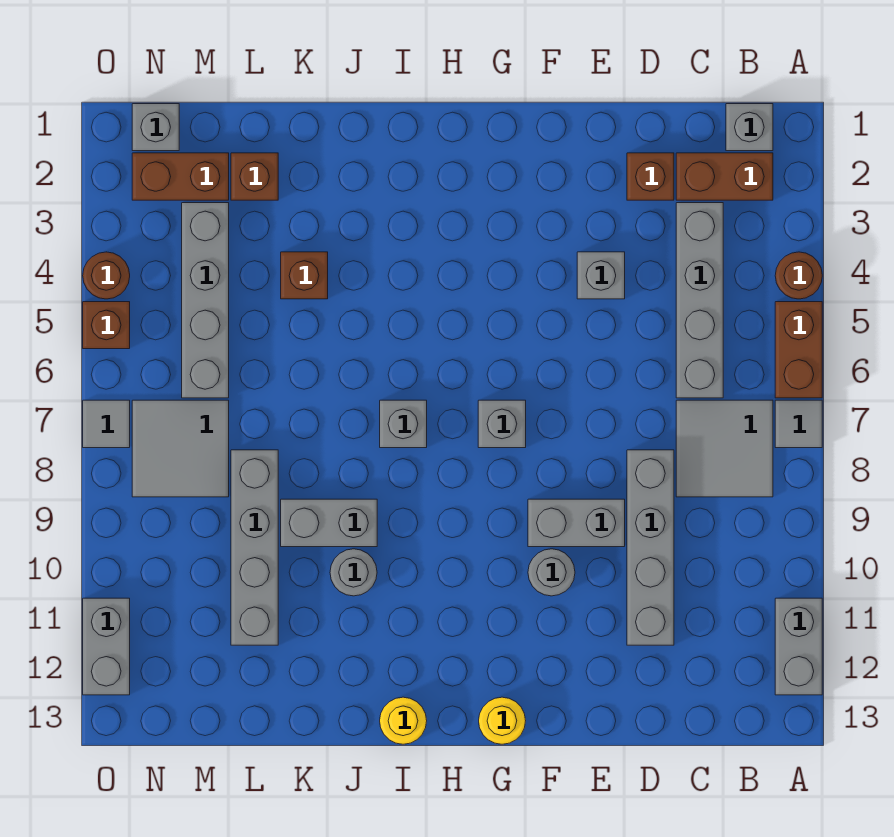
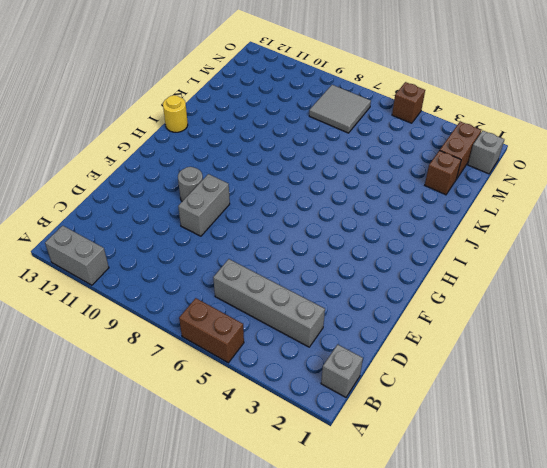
none -> brown 1x1 round brick [775,252,822,299]
none -> grey 1x1 tile [775,400,822,448]
none -> brown 1x2 brick [676,153,773,200]
none -> grey 2x2 tile [676,400,773,497]

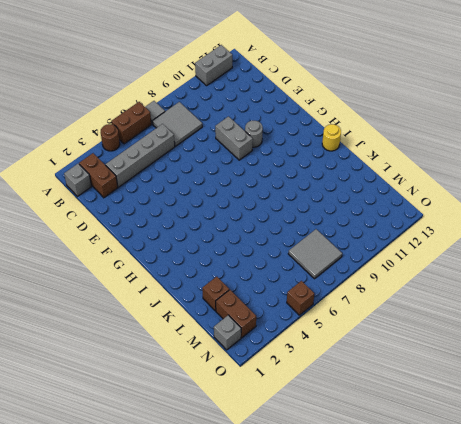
none -> brown 1x1 brick [627,153,674,200]
none -> grey 1x4 brick [627,450,674,645]
none -> grey 1x1 brick [577,252,625,299]
none -> grey 1x1 brick [478,400,526,448]

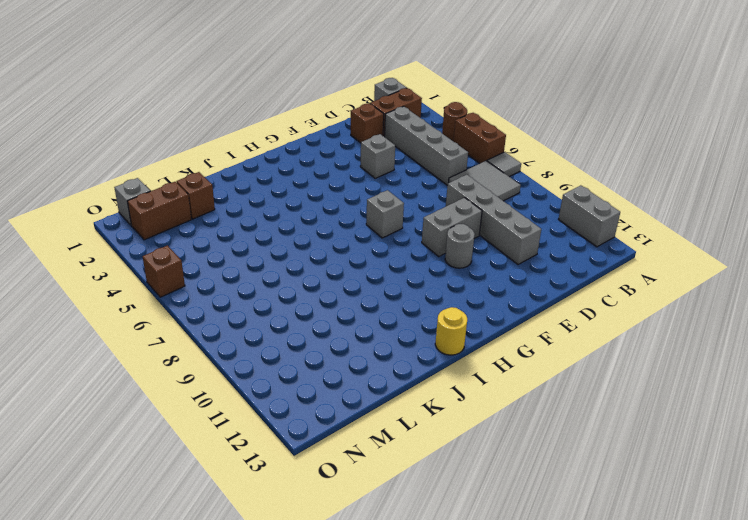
none -> yellow 1x1 round brick [479,697,526,744]
none -> grey 1x1 brick [380,400,427,448]
none -> grey 1x2 brick [281,499,377,547]
none -> grey 1x1 round brick [330,549,377,596]

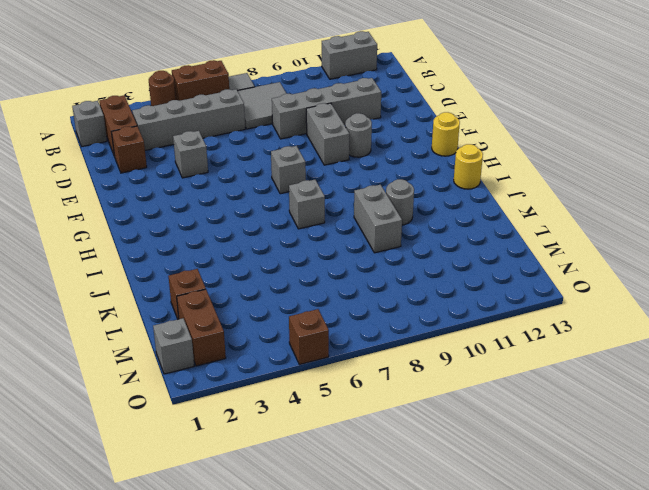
none -> brown 1x1 brick [281,252,328,299]
none -> grey 1x4 brick [231,450,278,645]
none -> grey 1x4 brick [182,203,229,398]
none -> grey 2x2 tile [132,400,229,497]

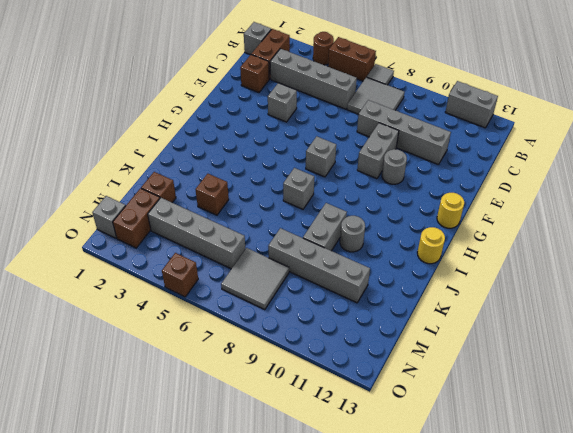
none -> brown 1x1 round brick [83,252,130,299]
none -> grey 1x1 tile [83,400,130,448]
none -> grey 1x2 brick [83,598,130,695]

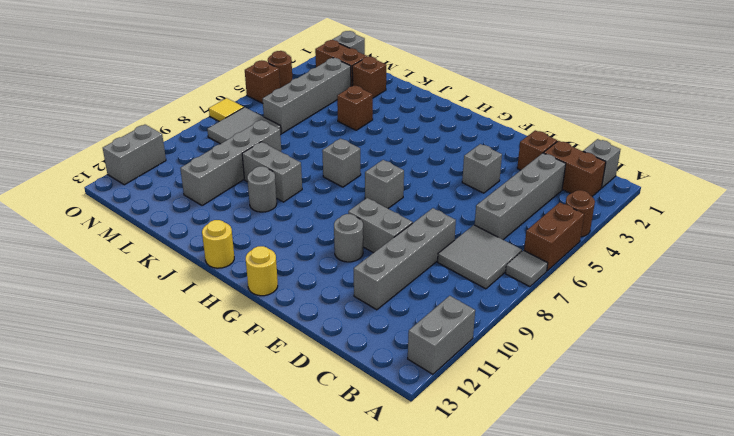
yellow 1x1 tile [209,98,244,122] -> grey 1x1 tile [83,400,130,448]

